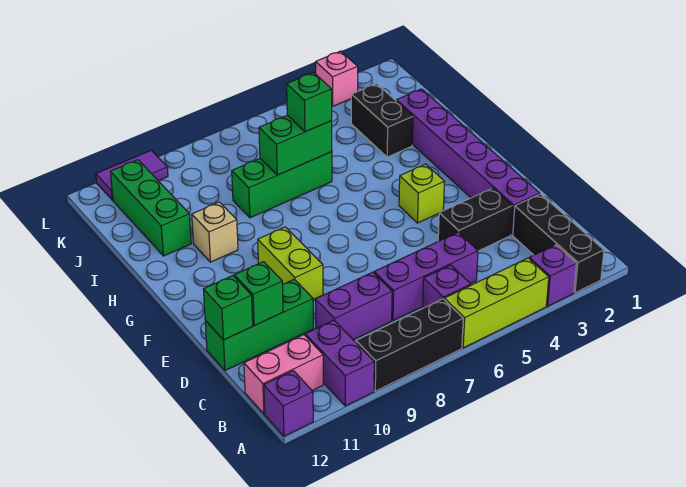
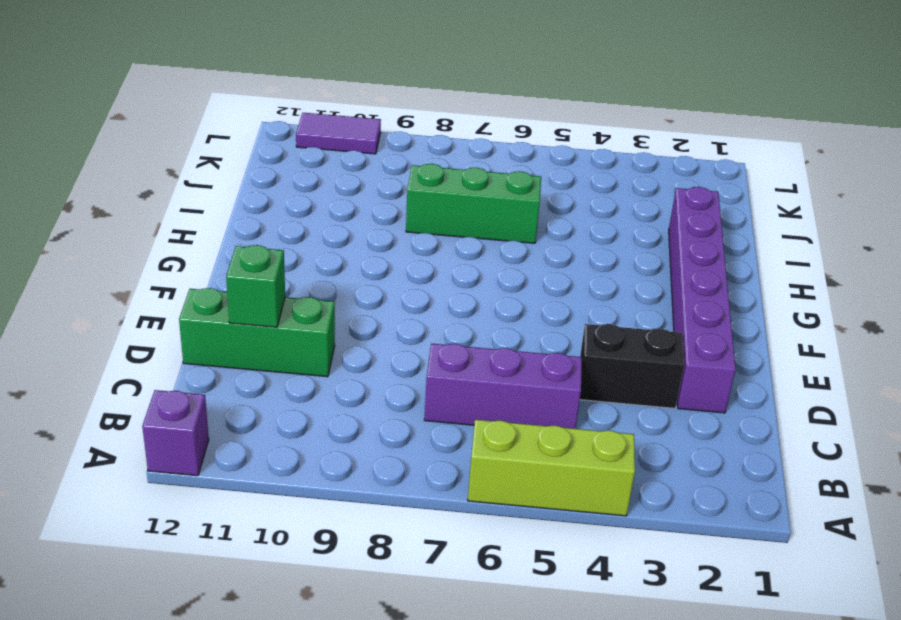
none -> black 1x3 brick [513,194,604,293]
none -> purple 1x1 brick [529,245,577,306]
none -> black 1x3 brick [356,299,463,391]

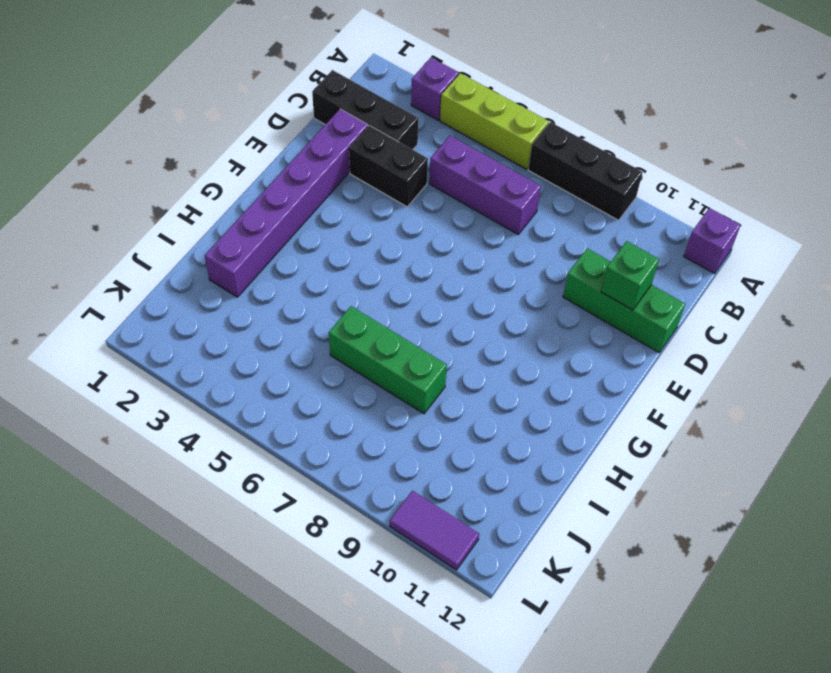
black 1x3 brick [312,70,418,150] -> black 1x3 brick turned to [513,194,604,293]
none -> purple 1x2 brick [305,320,374,406]
none -> purple 1x1 brick [423,265,471,308]
none -> pink 1x2 brick [244,335,323,414]

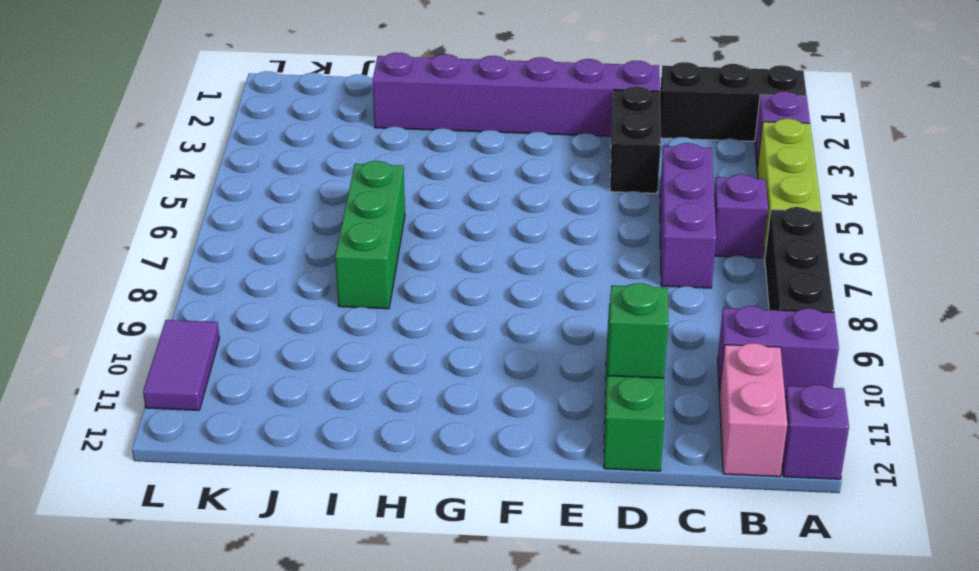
none -> purple 1x2 brick [316,272,392,340]
none -> lime 1x2 brick [258,227,323,300]
none -> lime 1x1 brick [399,164,445,223]

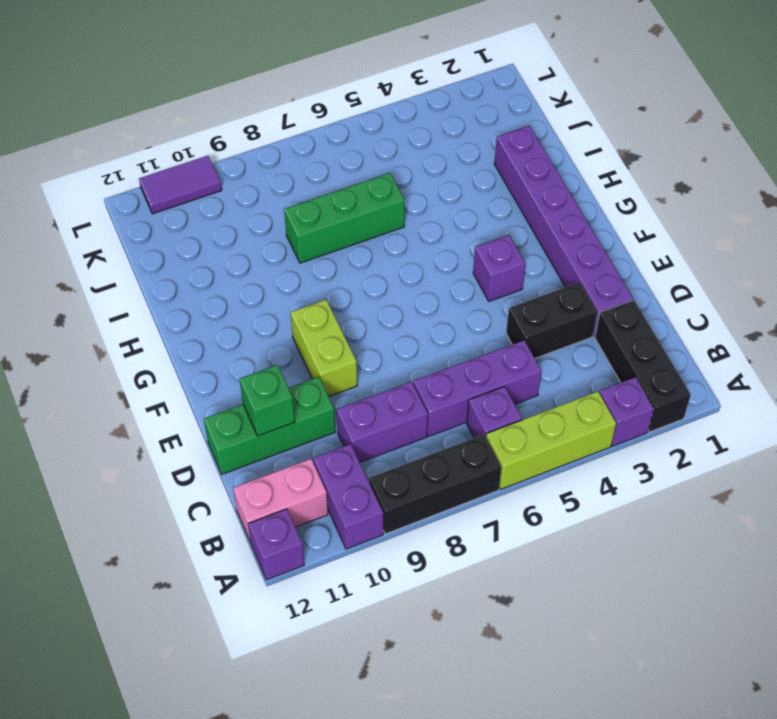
purple 1x1 brick [473,235,525,301] -> lime 1x1 brick [399,164,445,223]
none -> tan 1x1 brick [192,202,238,262]
none -> black 1x2 brick [351,84,413,157]
none -> green 1x3 brick [111,160,191,256]

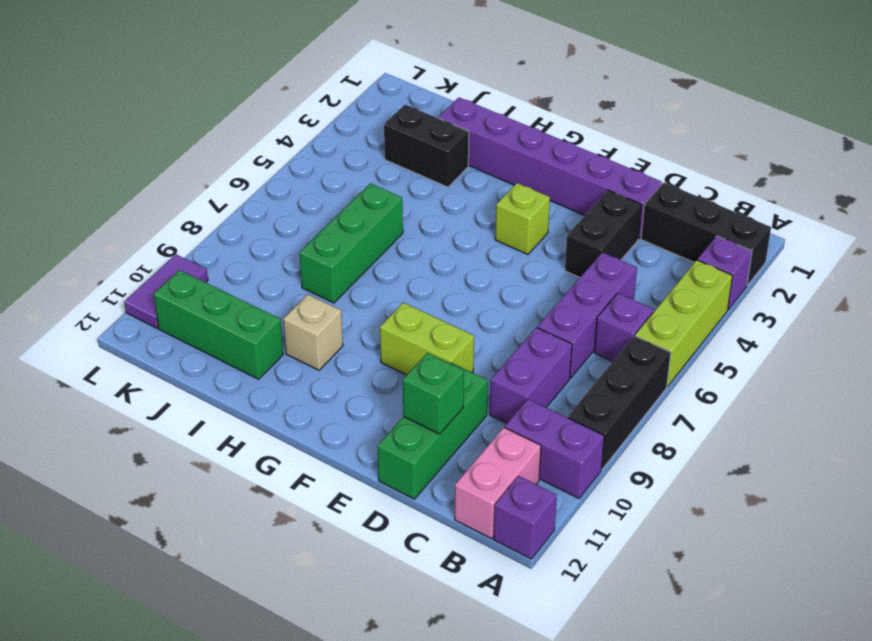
none -> pink 1x1 brick [316,51,358,106]
none -> green 1x1 brick [203,276,253,340]
none -> green 1x2 brick [259,115,332,175]

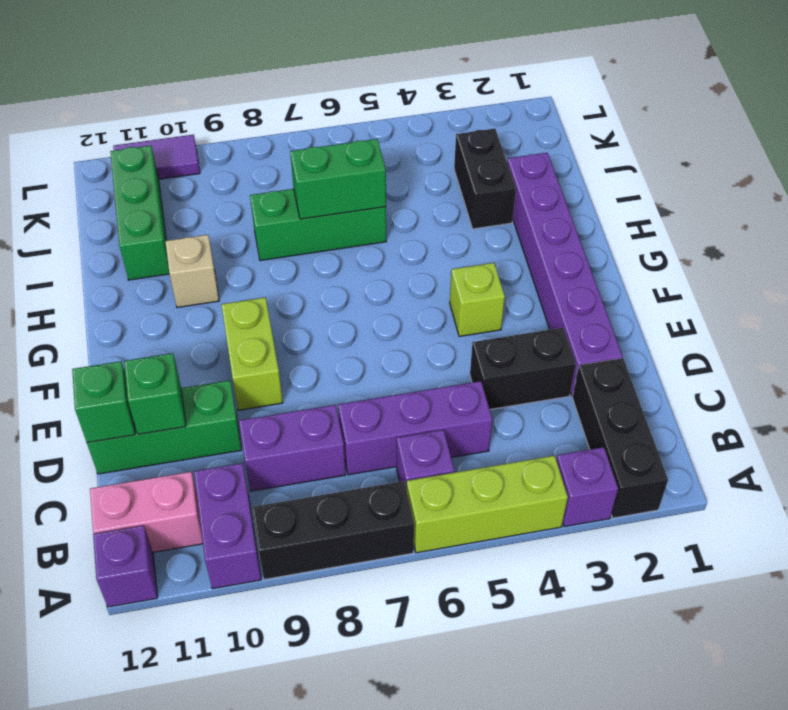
none -> pink 1x1 brick [316,51,358,106]
none -> green 1x1 brick [287,73,332,132]

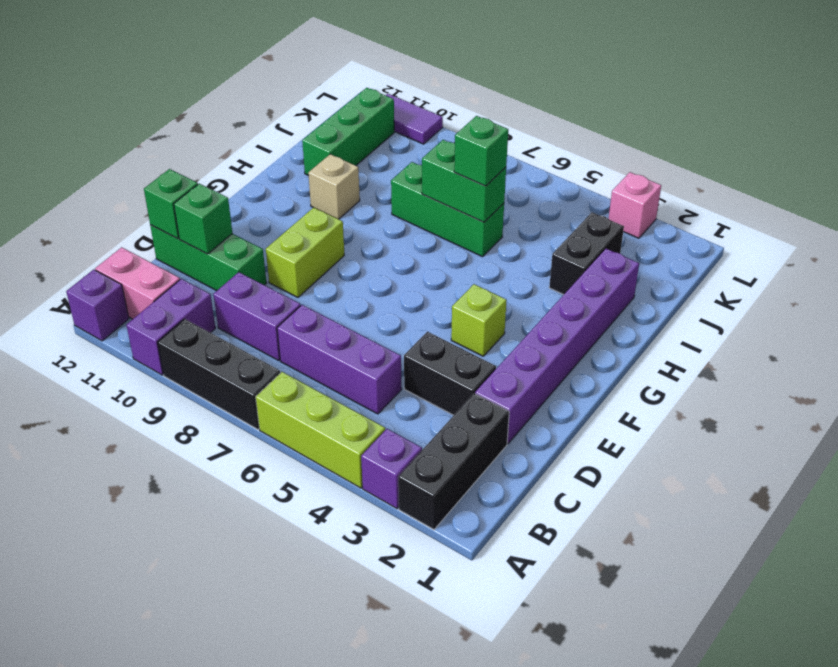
none -> purple 1x1 brick [423,265,471,308]

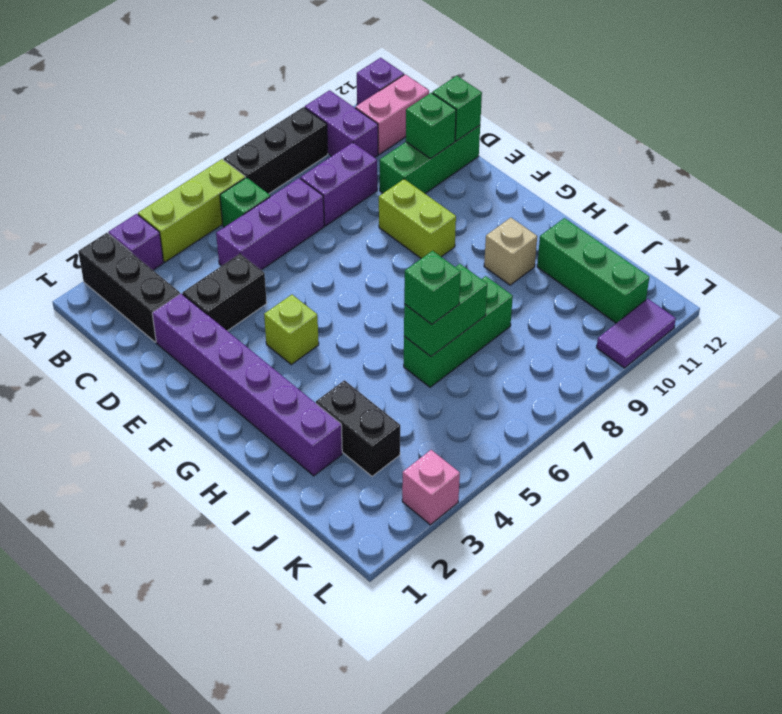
green 1x1 brick [220,178,270,227] -> purple 1x1 brick [423,265,471,308]

